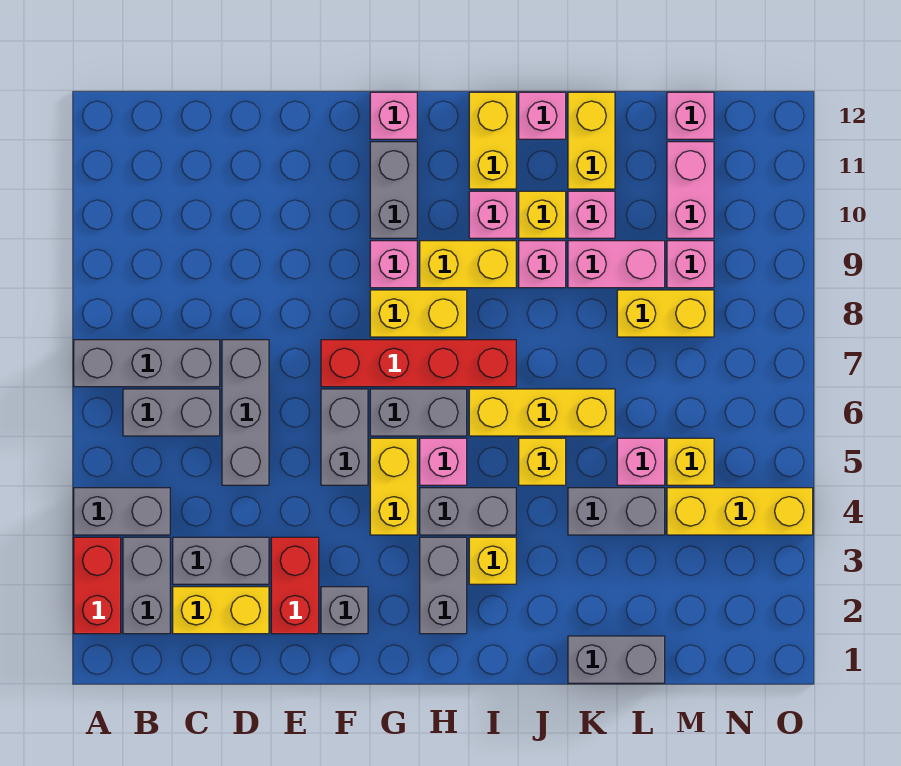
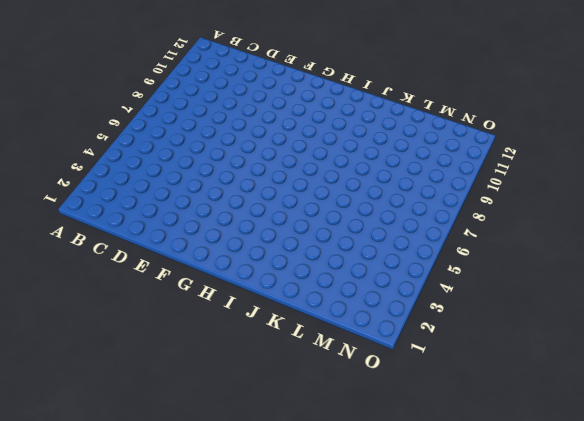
none -> red 1x2 brick [74,537,121,634]
none -> grey 1x2 brick [74,488,170,535]
none -> grey 1x3 brick [74,340,220,387]
none -> grey 1x2 brick [123,537,170,634]

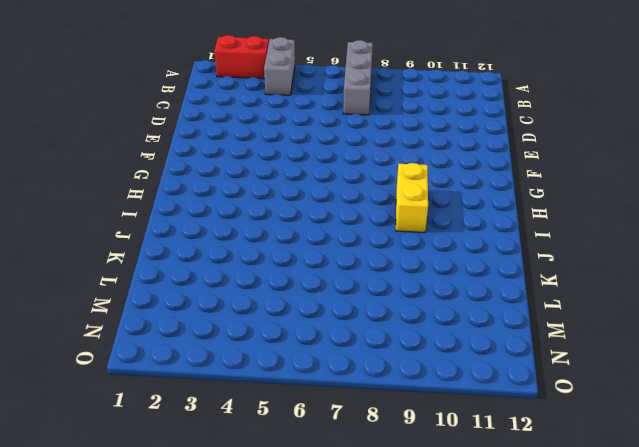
none -> grey 1x2 brick [123,537,170,634]
none -> grey 1x2 brick [123,389,220,436]
none -> yellow 1x2 brick [173,587,269,634]
none -> grey 1x2 brick [173,537,269,584]

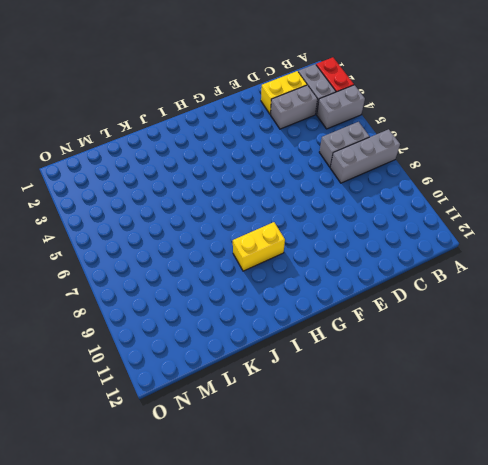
none -> grey 1x3 brick [222,340,269,485]
none -> red 1x2 brick [271,537,319,634]
none -> grey 1x1 brick [321,587,368,634]
none -> grey 1x2 brick [321,389,368,485]

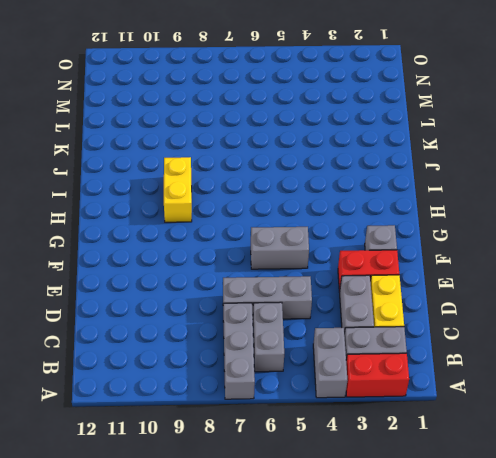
none -> red 1x4 brick [321,340,516,387]
none -> yellow 1x2 brick [370,438,417,535]
none -> grey 1x2 brick [370,389,467,436]
none -> yellow 1x2 brick [370,290,467,337]

